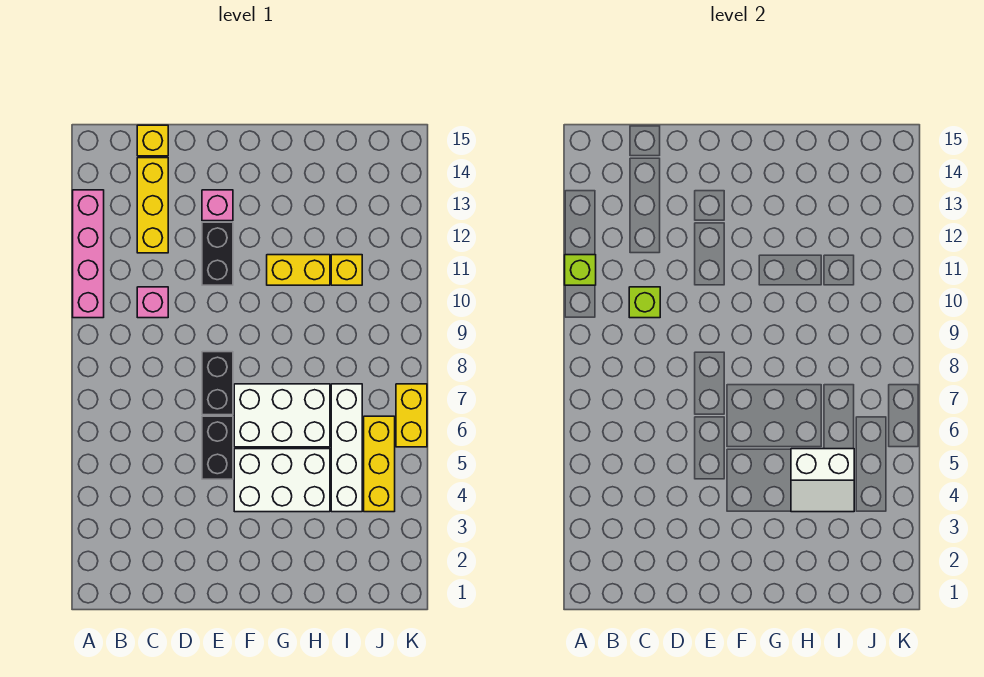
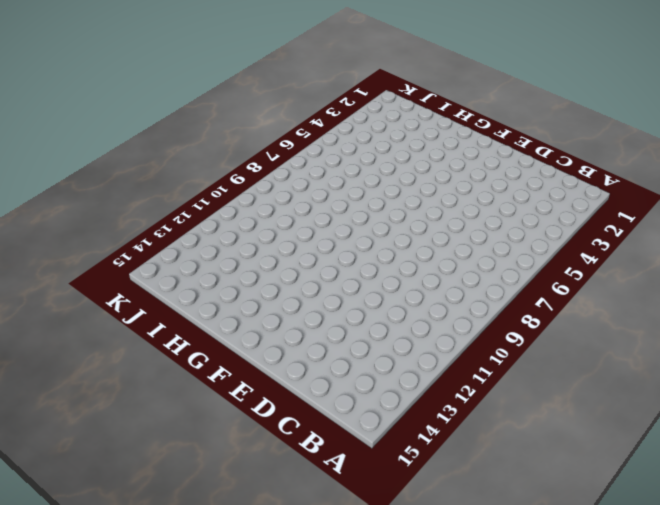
none -> pink 1x4 brick [73,190,104,318]
none -> pink 1x1 brick [137,287,168,318]
none -> yellow 1x3 brick [137,158,168,253]

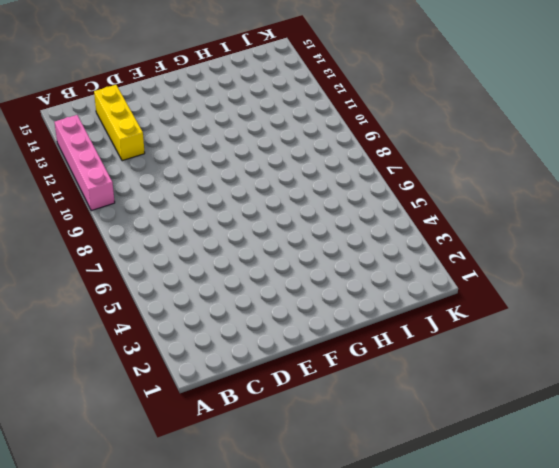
none -> pink 1x1 brick [137,287,168,318]
none -> yellow 1x1 brick [137,125,168,156]
none -> black 1x2 brick [202,416,233,479]

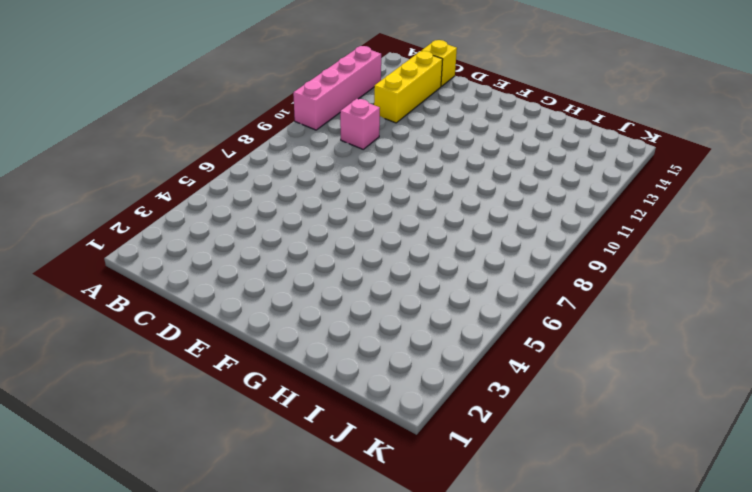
none -> black 1x2 brick [202,416,233,479]
none -> black 1x2 brick [202,352,233,415]
none -> black 1x2 brick [202,222,233,285]

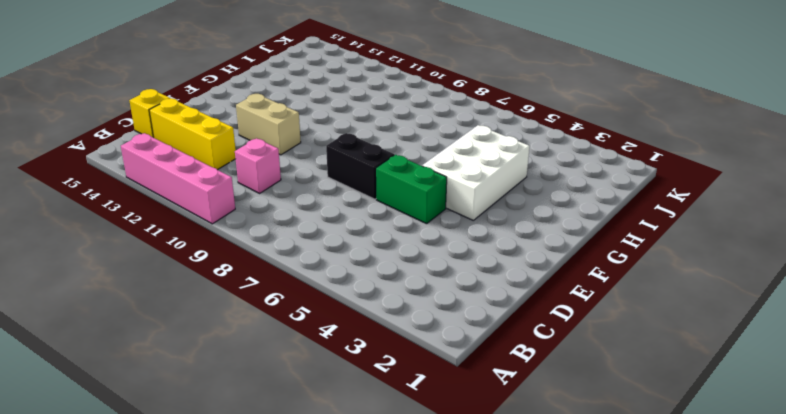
green 1x2 brick [376,155,447,224] -> black 1x2 brick [202,416,233,479]
tan 1x2 brick [236,94,301,155] -> black 1x2 brick [202,222,233,285]
none -> pink 1x1 brick [202,190,233,221]
none -> white 2x3 brick [234,384,330,447]
none -> yellow 1x2 brick [267,255,330,285]

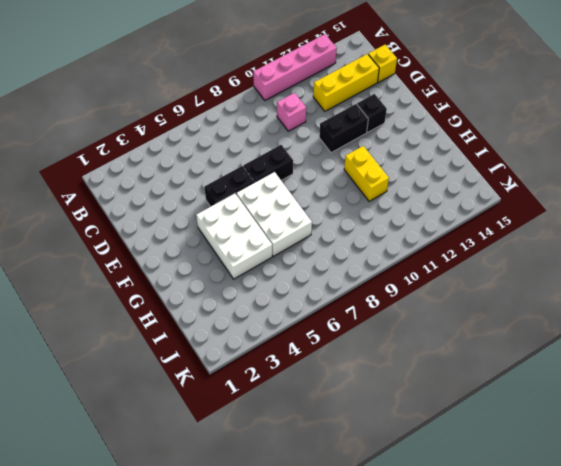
black 1x1 brick [357,94,387,132] -> pink 1x1 brick [202,190,233,221]
none -> white 1x4 brick [331,384,362,512]
none -> yellow 1x1 brick [331,255,362,285]
none -> yellow 1x3 brick [364,416,395,512]

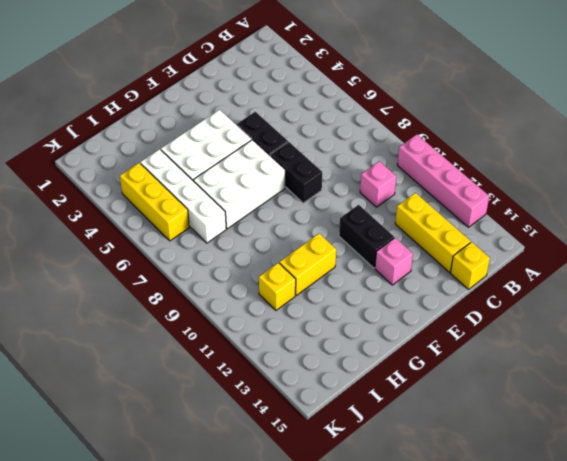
none -> yellow 1x2 brick [396,384,427,447]
none -> lime 1x1 brick [565,255,596,285]
none -> lime 1x1 brick [629,287,660,318]

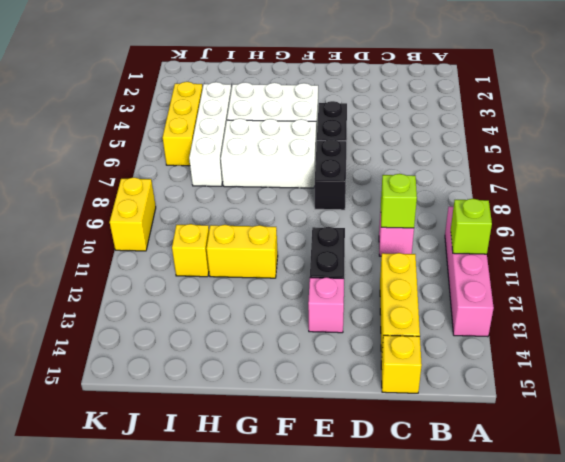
yellow 1x2 brick [110,177,156,251] -> yellow 1x2 brick moved to [396,384,427,447]
none -> white 2x2 slope [791,449,854,512]

